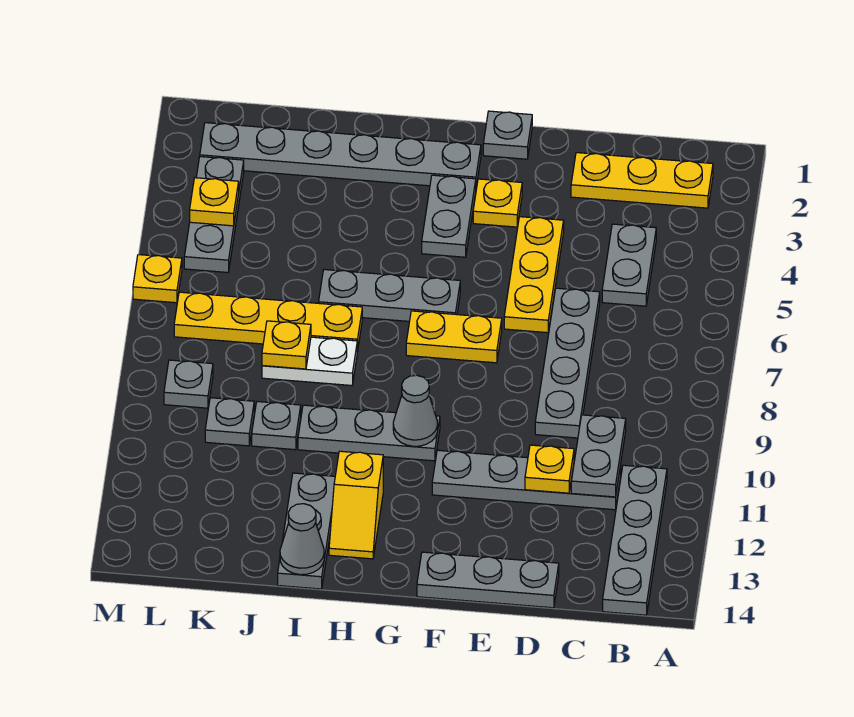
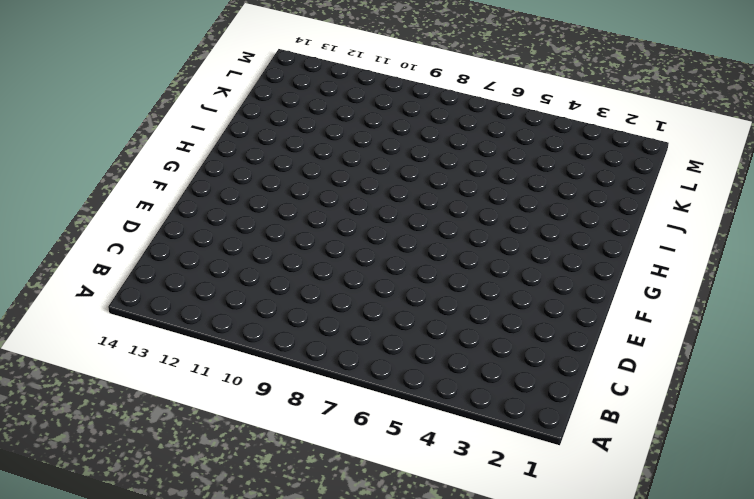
none -> yellow 1x3 plate [571,153,713,208]
none -> grey 1x4 plate [603,465,667,615]
none -> grey 1x2 plate [602,224,656,306]

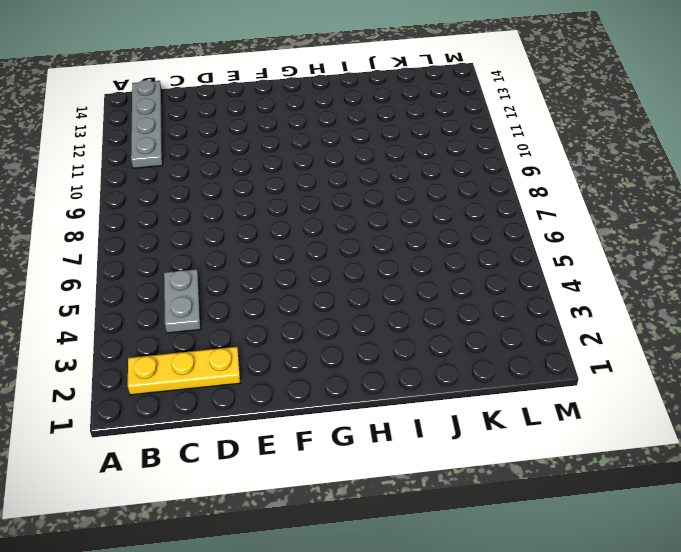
none -> grey 1x4 plate [432,450,621,510]
none -> grey 1x4 plate [535,288,600,438]
none -> grey 1x3 plate [417,552,559,608]

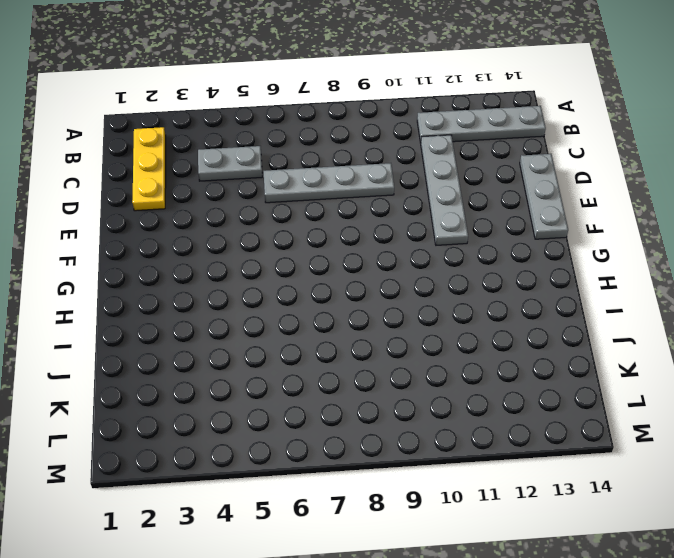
none -> yellow 1x3 plate [504,217,564,333]
none -> grey 1x1 plate [483,111,532,159]
none -> yellow 1x1 plate [473,179,522,227]

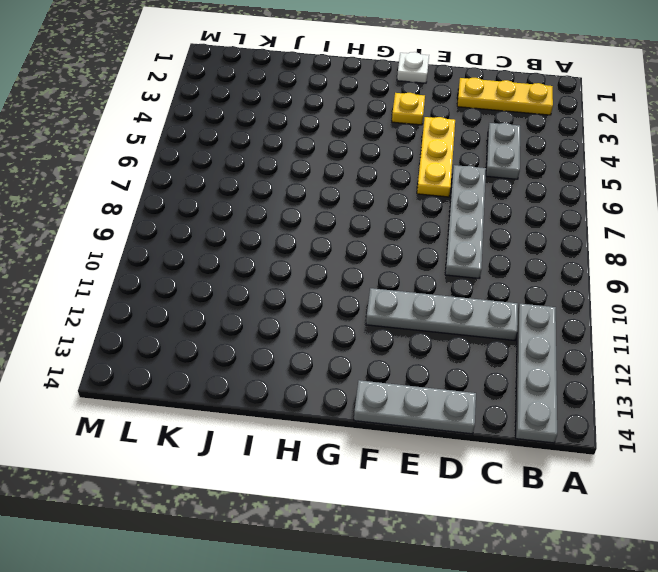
white 1x1 plate [397,52,429,83] -> grey 1x1 plate [483,111,532,159]
none -> yellow 1x2 plate [406,311,502,363]
none -> grey 1x6 plate [200,123,481,187]
none -> grey 1x2 plate [422,175,476,257]

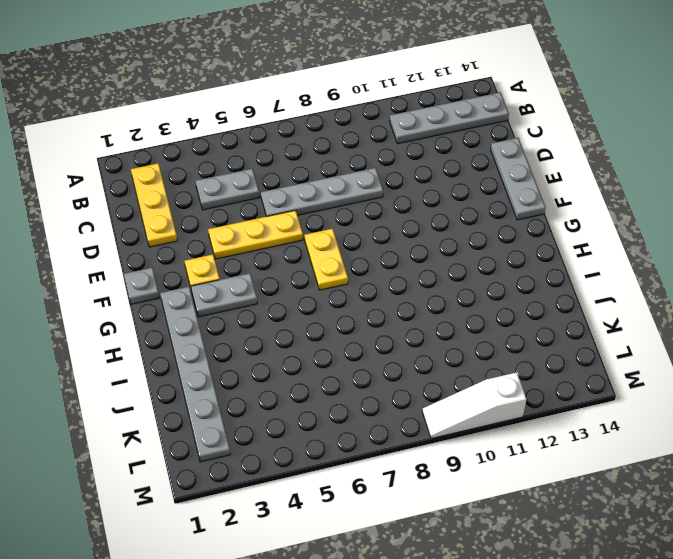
white 1x3 slope [422,372,527,438] -> none
none -> grey 1x4 plate [432,450,621,510]
none -> grey 1x3 plate [319,270,460,321]
none -> grey 1x3 plate [298,405,440,461]

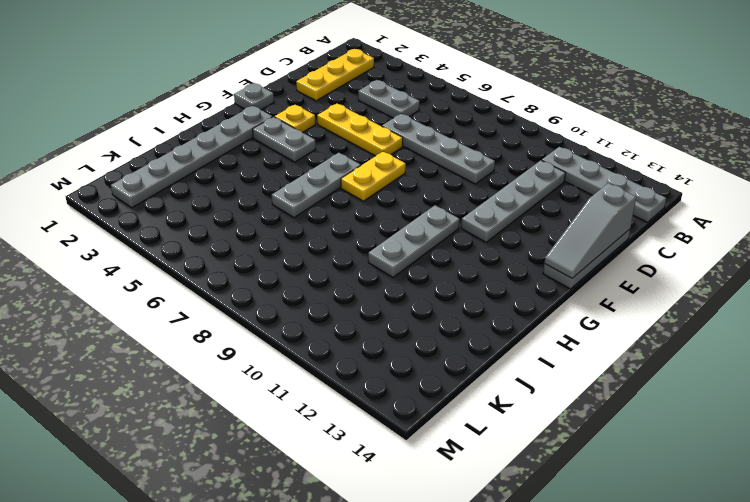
grey 1x3 slope [544,183,636,278] -> none
none -> yellow 1x2 slope [329,451,383,559]
none -> yellow 1x4 plate [174,292,362,351]
none -> white 1x2 plate [262,337,357,385]

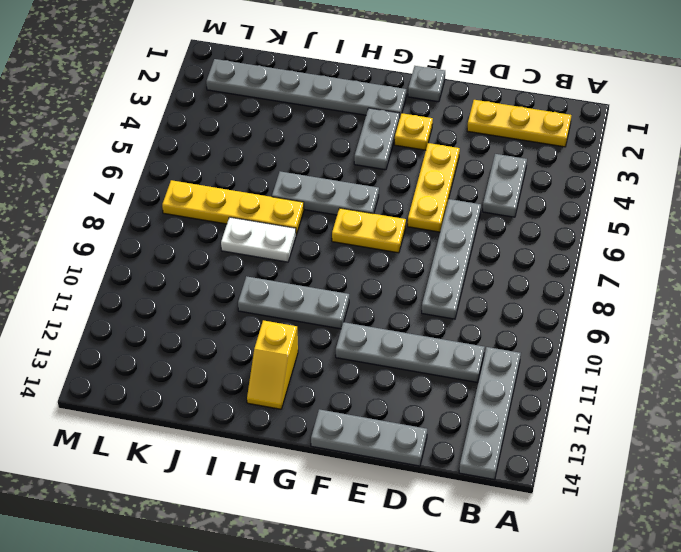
none -> grey 1x3 plate [278,473,335,589]
none -> grey 1x1 plate [252,402,301,450]
none -> grey 1x1 plate [205,398,254,446]

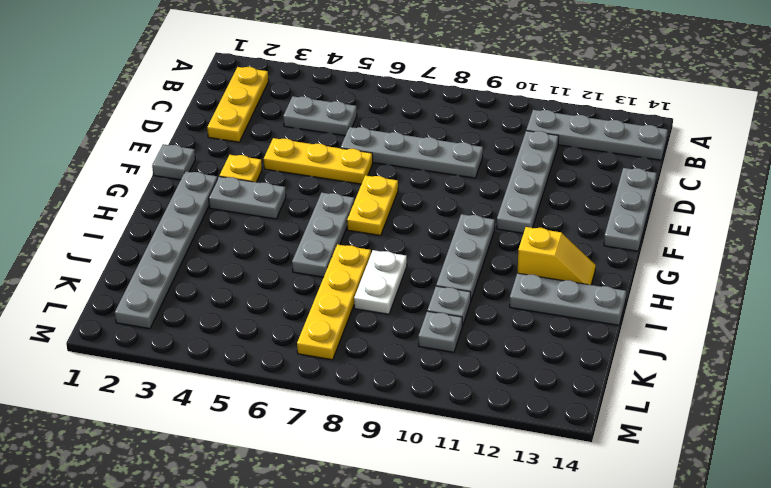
none -> grey 1x3 plate [184,157,244,272]
none -> grey 1x1 plate [164,360,213,408]
none -> yellow 1x1 plate [133,255,182,303]

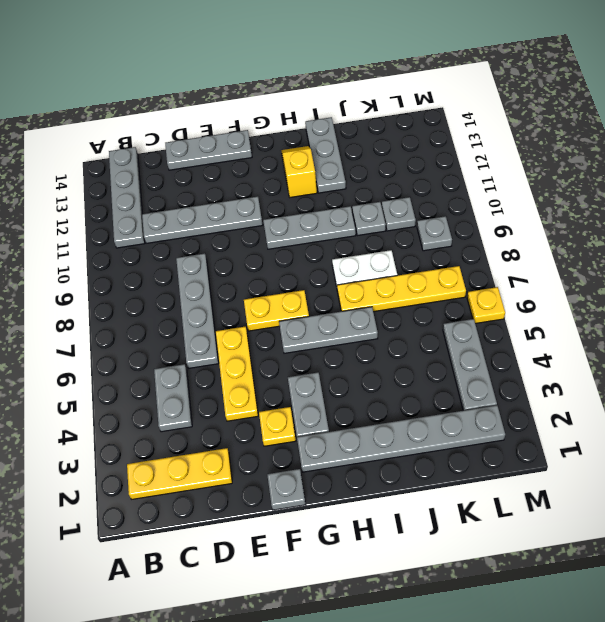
none -> grey 1x2 plate [571,415,626,497]
none -> yellow 1x1 plate [525,445,574,493]
none -> grey 1x1 cone [393,375,438,446]

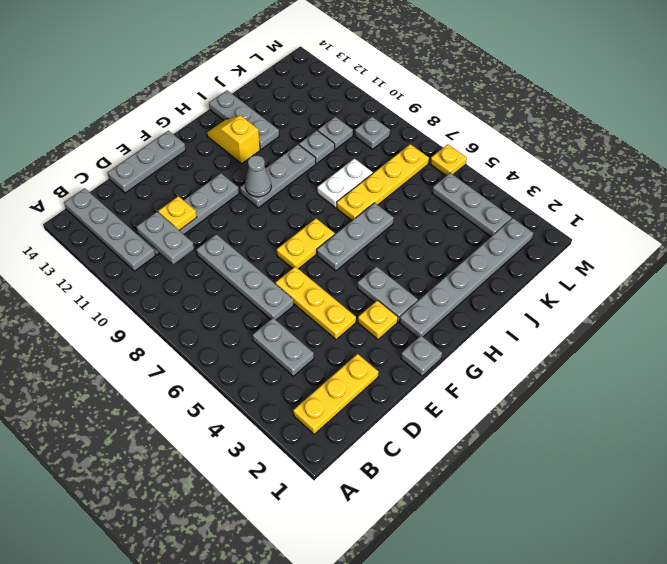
none -> grey 1x1 cone [280,504,324,575]
none -> yellow 1x1 plate [262,321,311,369]
none -> yellow 1x1 plate [190,178,239,226]

